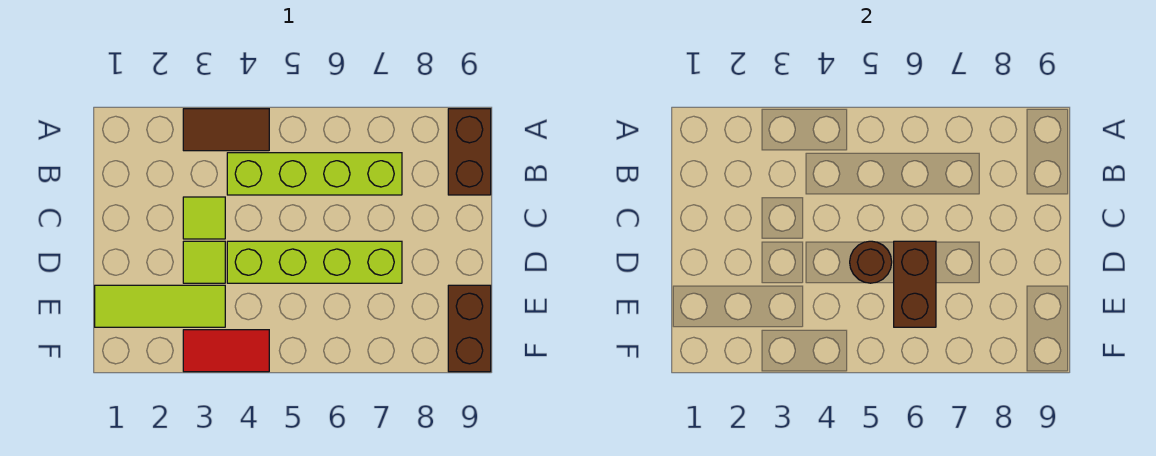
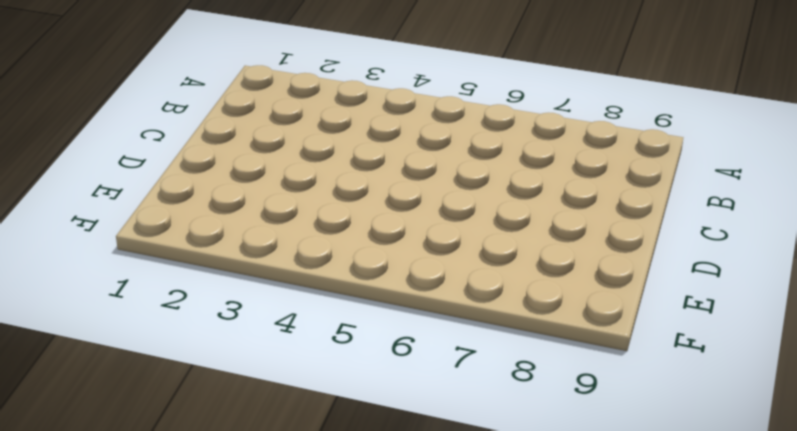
none -> brown 1x2 tile [183,109,269,151]
none -> brown 1x2 brick [448,109,491,195]

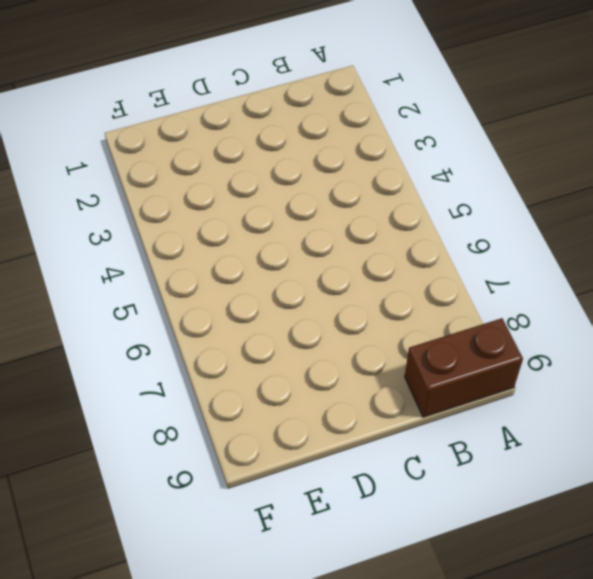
none -> brown 1x2 tile [183,109,269,151]
none -> lime 1x4 brick [227,153,402,195]

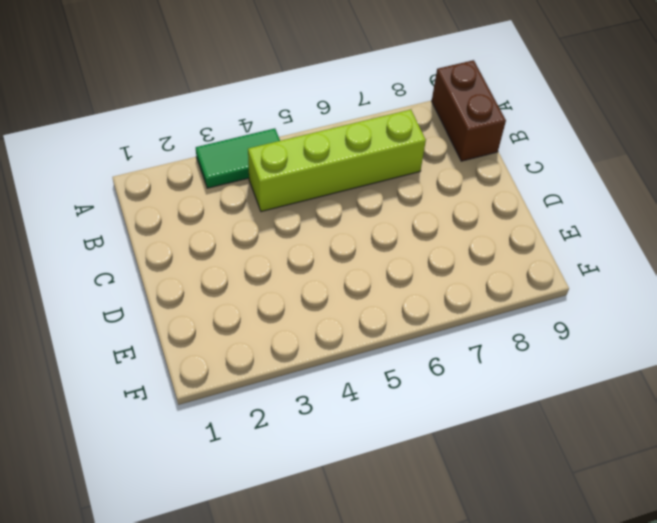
green 1x2 tile [196,128,280,188] -> brown 1x2 tile [183,109,269,151]
none -> lime 1x1 tile [183,197,225,239]
none -> lime 1x1 tile [183,241,225,283]

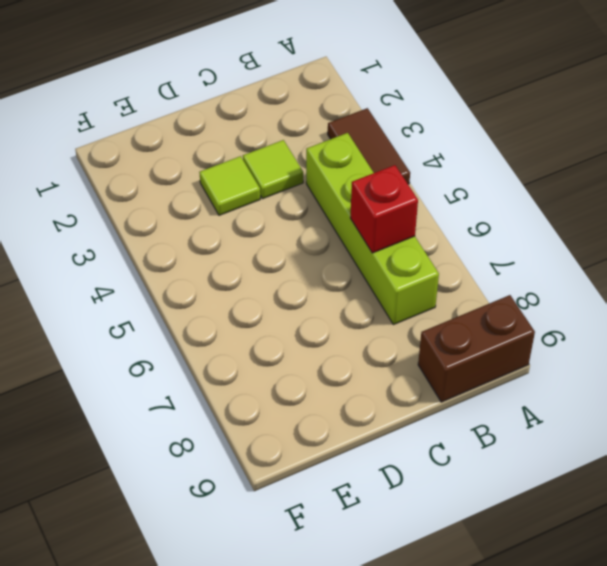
red 1x1 brick [350,165,418,253] -> none
none -> lime 1x4 brick [227,241,402,283]
none -> lime 1x3 tile [95,285,225,327]

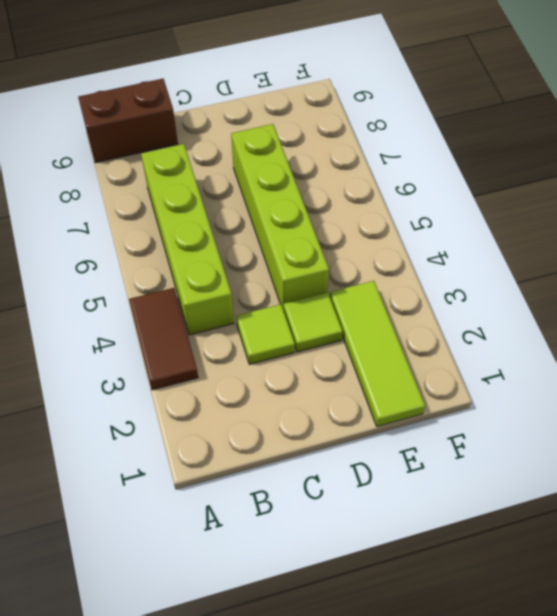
none -> brown 1x2 brick [448,285,491,372]
none -> red 1x2 tile [183,330,269,372]

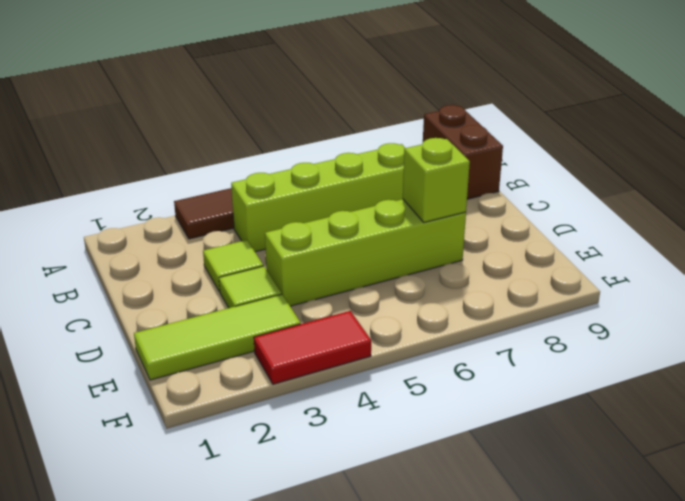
lime 1x1 brick [403,138,470,222] -> none
none -> brown 1x2 brick [448,285,491,372]
none -> brown 1x1 round brick [850,241,892,283]

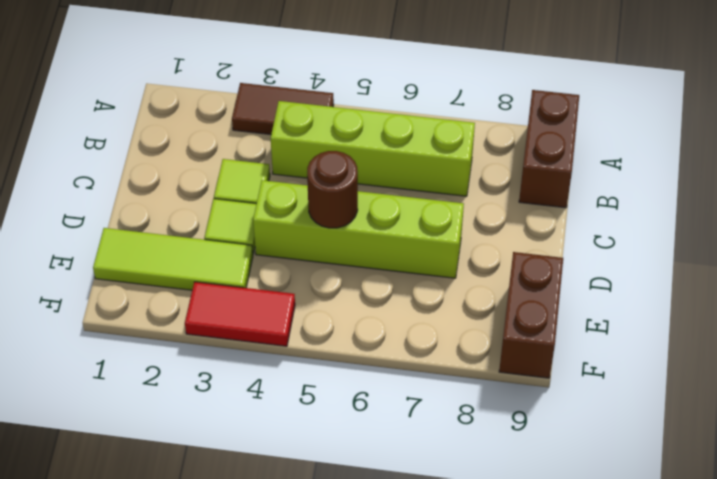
none -> brown 1x2 brick [894,241,936,327]

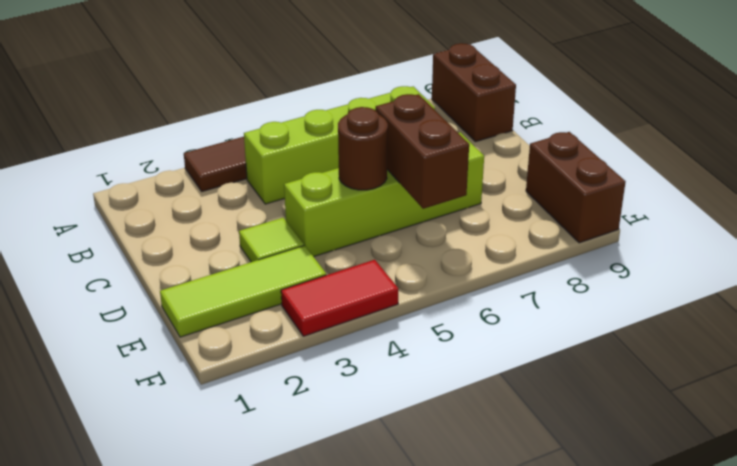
none -> lime 1x1 tile [183,197,225,239]

